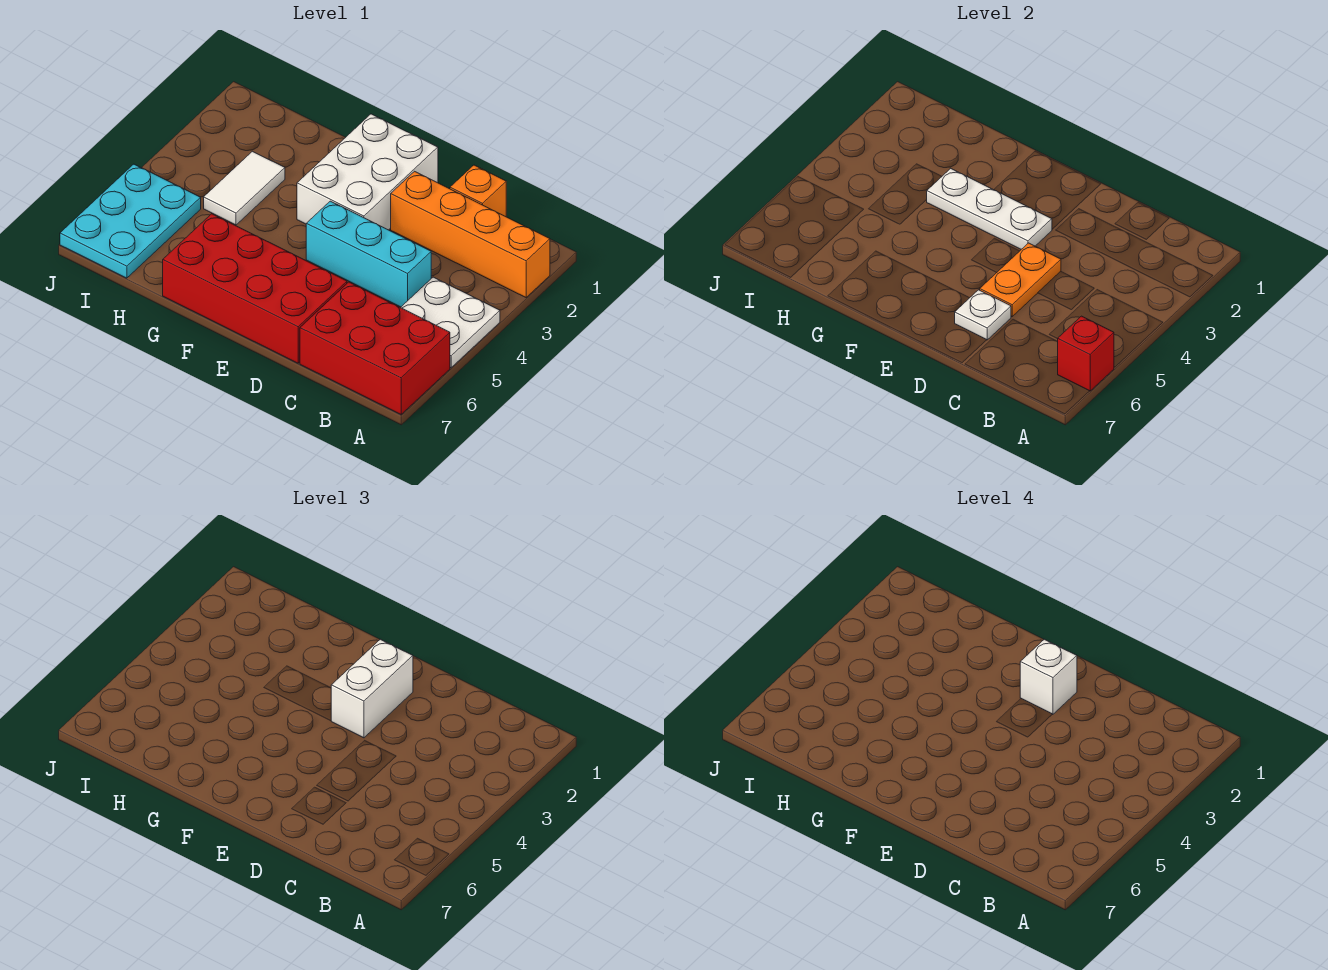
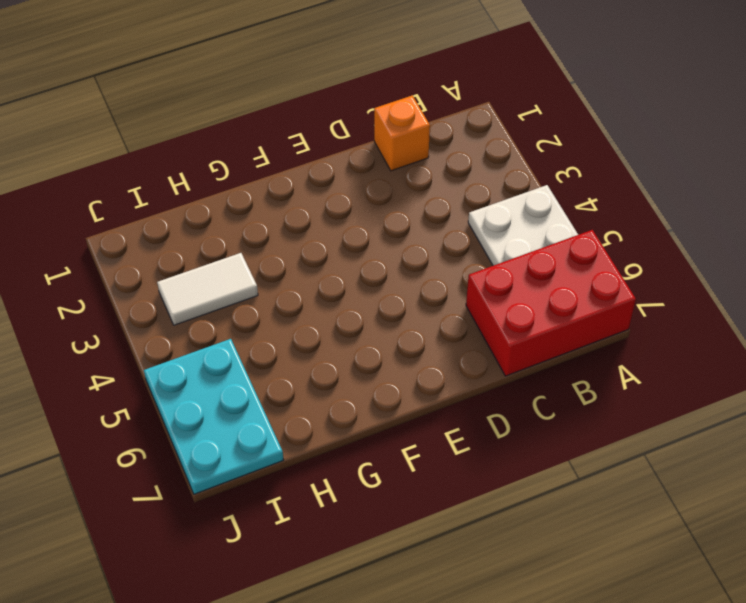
white 1x2 tile [157,253,258,325] -> white 1x2 tile turned to [204,151,285,225]
none -> orange 1x4 brick [391,171,550,297]
none -> cyan 1x3 brick [306,201,431,307]
none -> red 2x4 brick [163,214,347,363]

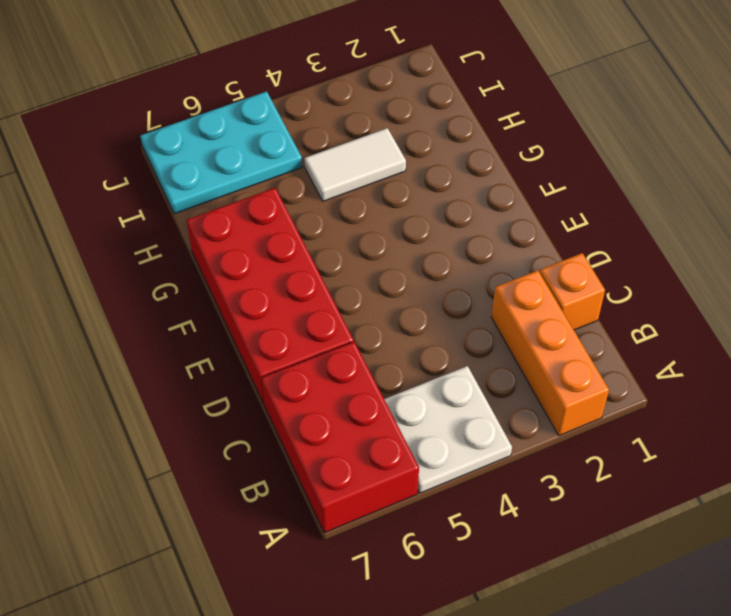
orange 1x3 brick [491,270,609,436] -> orange 1x4 brick [391,171,550,297]
none -> cyan 1x3 brick [306,201,431,307]
none -> white 2x3 brick [297,114,438,230]
none -> red 1x1 brick [1058,316,1114,391]

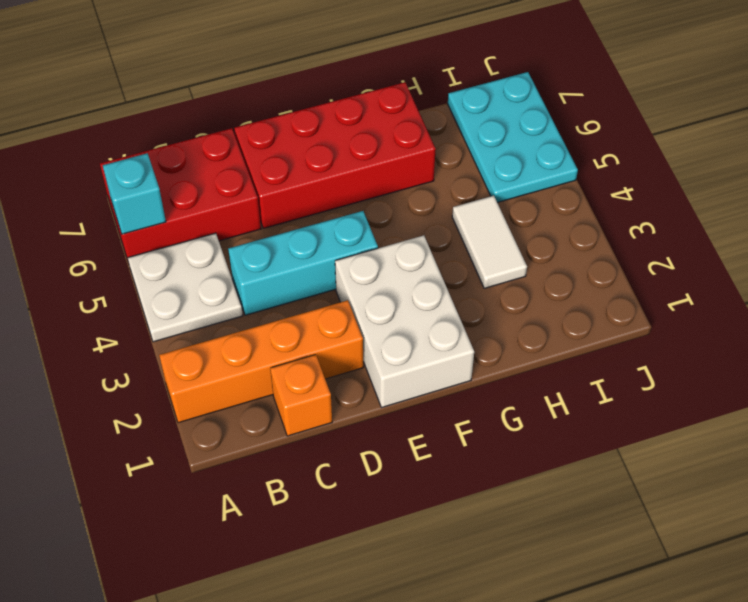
cyan 1x1 brick [103,153,166,234] -> red 1x1 brick [1058,316,1114,391]
none -> orange 1x2 plate [980,243,1061,316]
none -> white 1x1 plate [955,290,1011,340]
none -> white 1x3 plate [926,168,1052,249]

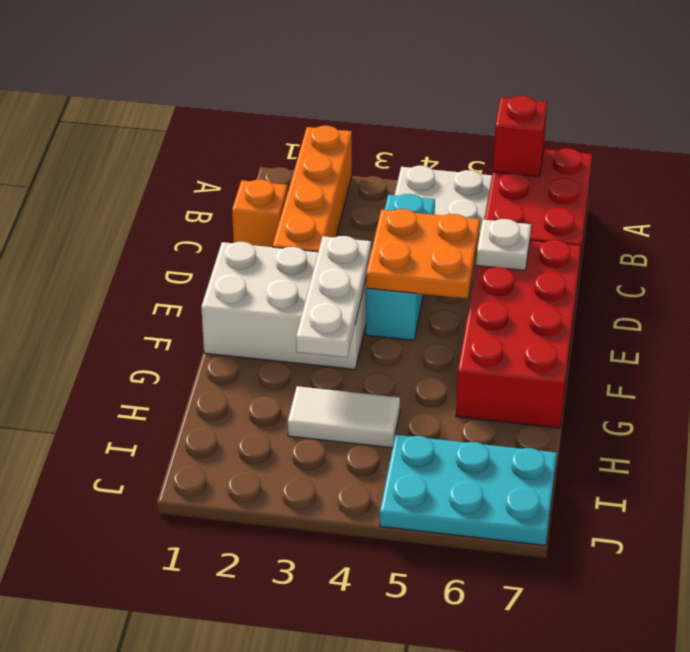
orange 2x2 plate [366,209,480,299] -> orange 1x2 plate [980,243,1061,316]
none -> white 1x2 brick [331,639,413,738]
none -> white 1x1 brick [1020,639,1077,714]

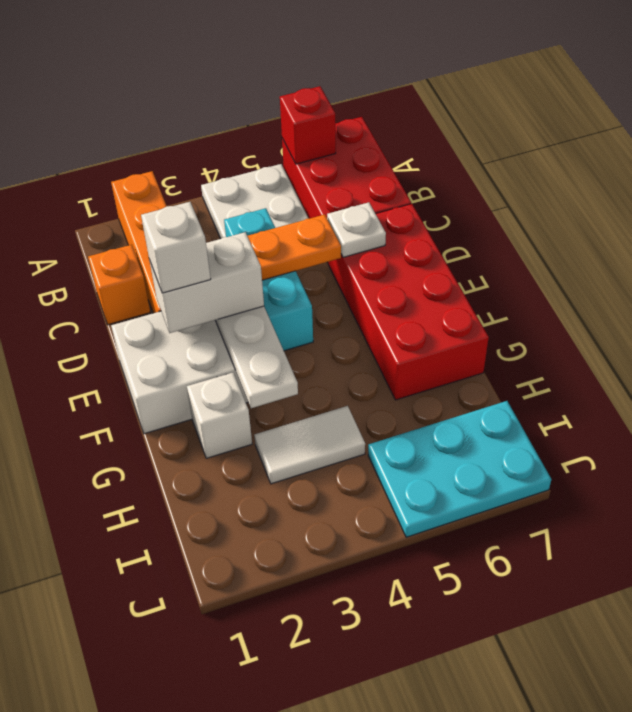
white 1x1 brick [187,373,252,458] -> none

